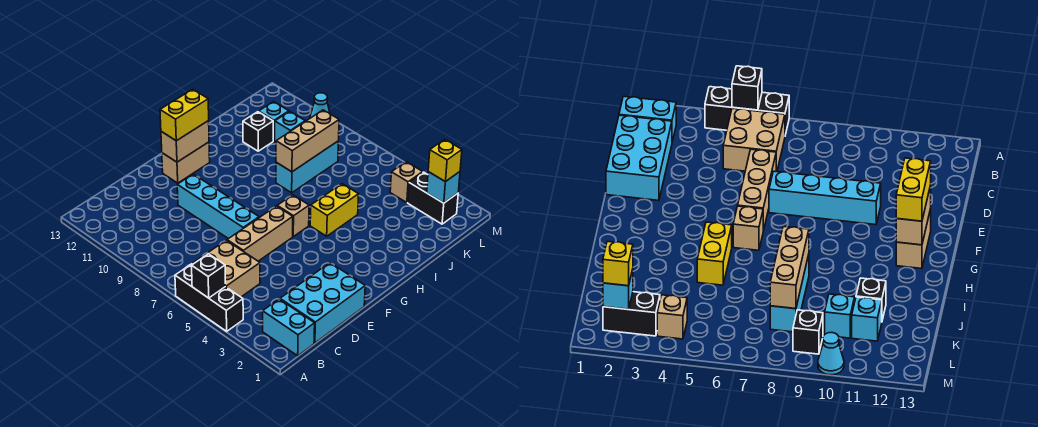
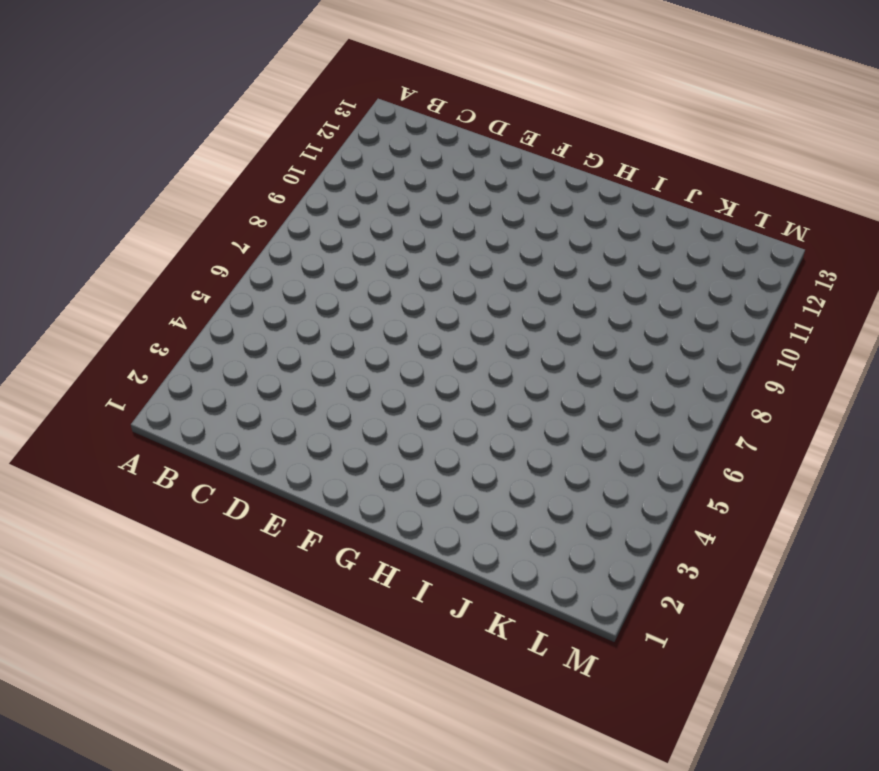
none -> black 1x3 brick [175,264,243,331]
none -> cyan 1x2 brick [263,299,315,356]
none -> tan 2x2 brick [193,240,260,297]

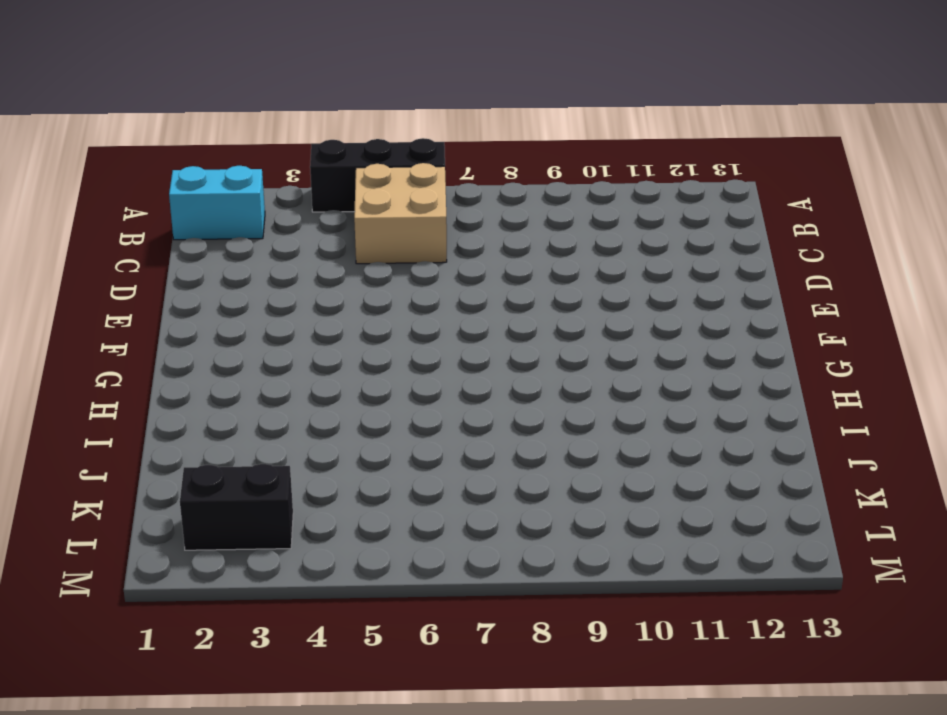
none -> cyan 2x3 brick [280,263,365,343]
none -> tan 1x3 brick [227,206,293,261]
none -> cyan 1x4 brick [177,174,259,239]

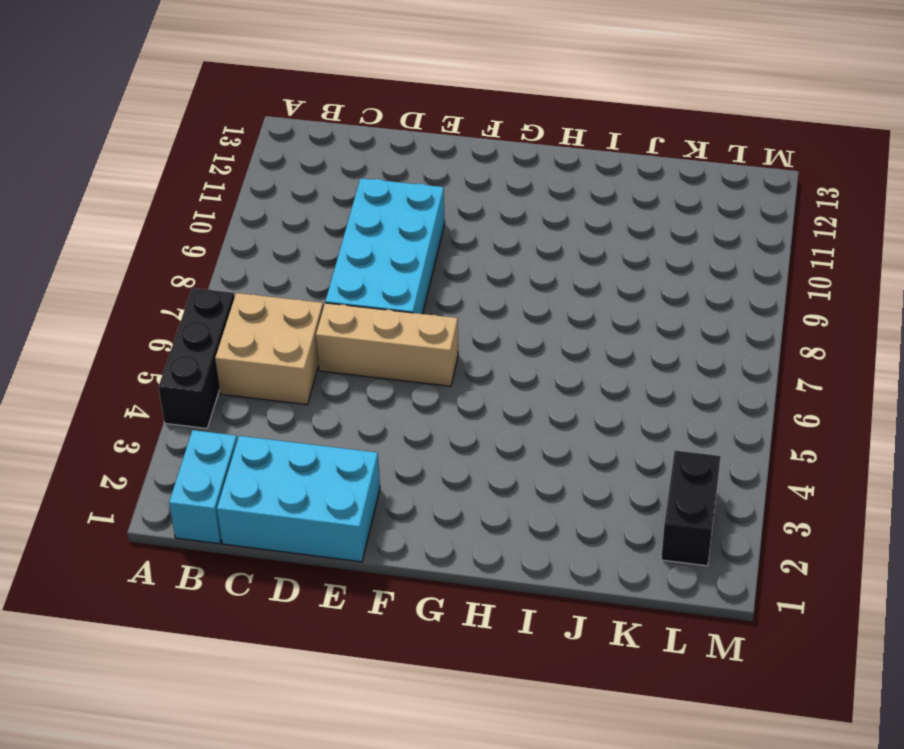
cyan 2x4 brick [325,178,445,314] -> cyan 1x4 brick [177,174,259,239]
none -> tan 1x2 brick [162,142,210,183]
none -> tan 1x1 brick [277,195,309,236]
none -> yellow 1x2 brick [310,184,359,236]

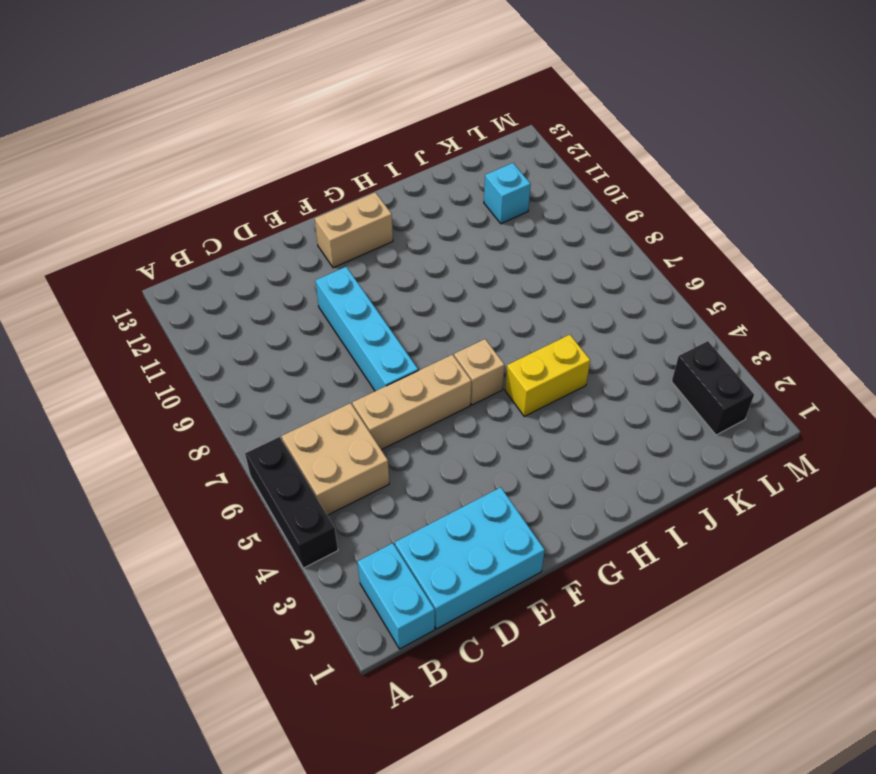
none -> cyan 1x3 brick [276,141,339,193]
none -> black 1x1 brick [243,112,273,151]
none -> cyan 1x1 brick [275,111,305,142]

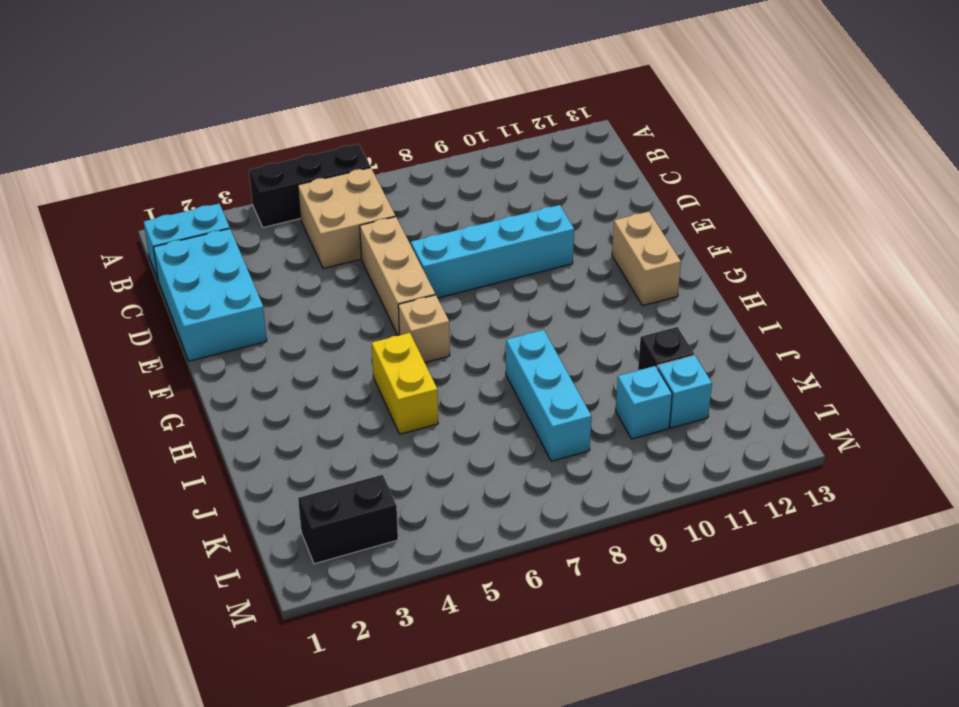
none -> tan 1x1 brick [390,162,423,203]
none -> black 1x1 brick [793,310,823,354]
none -> cyan 1x1 cone [310,93,330,118]

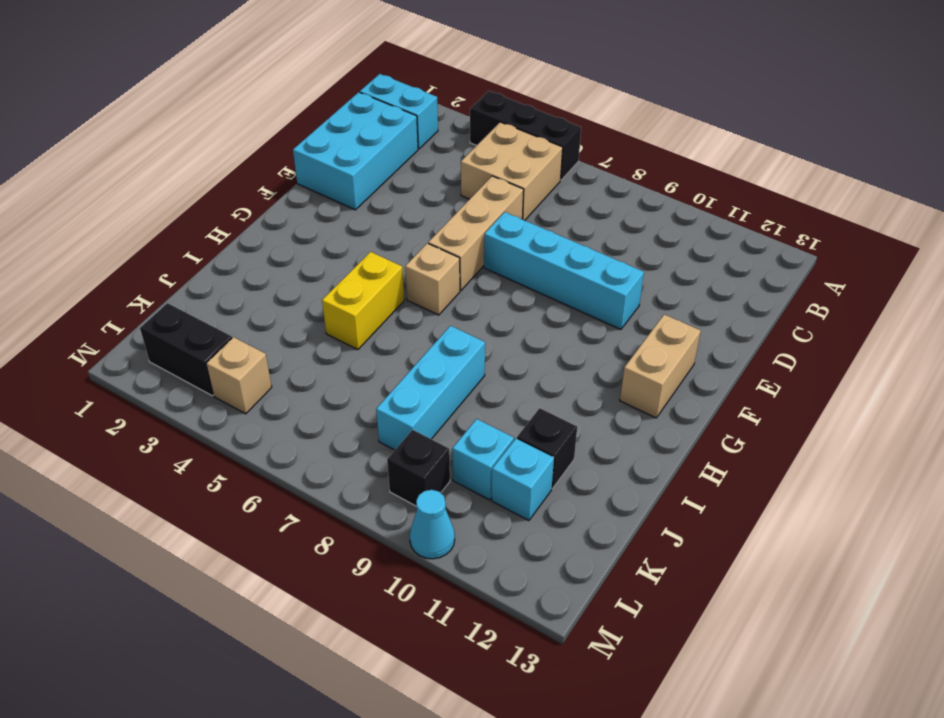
none -> black 1x1 brick [192,254,225,298]
none -> tan 1x2 brick [161,121,209,162]
none -> tan 1x3 brick [276,110,339,172]

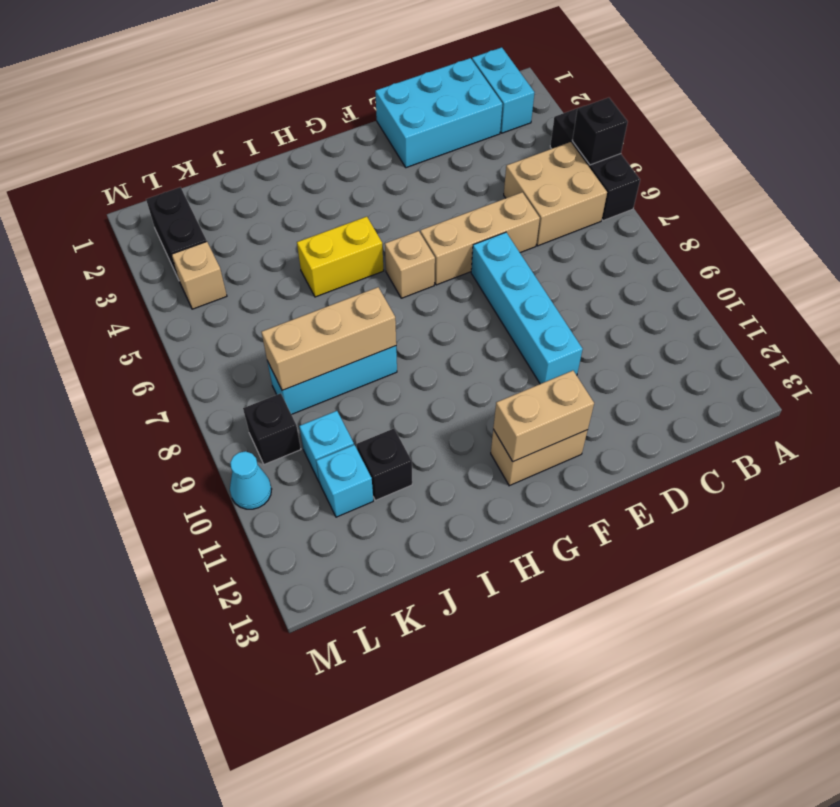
none -> cyan 1x1 brick [427,172,460,203]
none -> yellow 1x2 brick [160,89,209,141]
none -> yellow 1x1 brick [428,139,462,182]

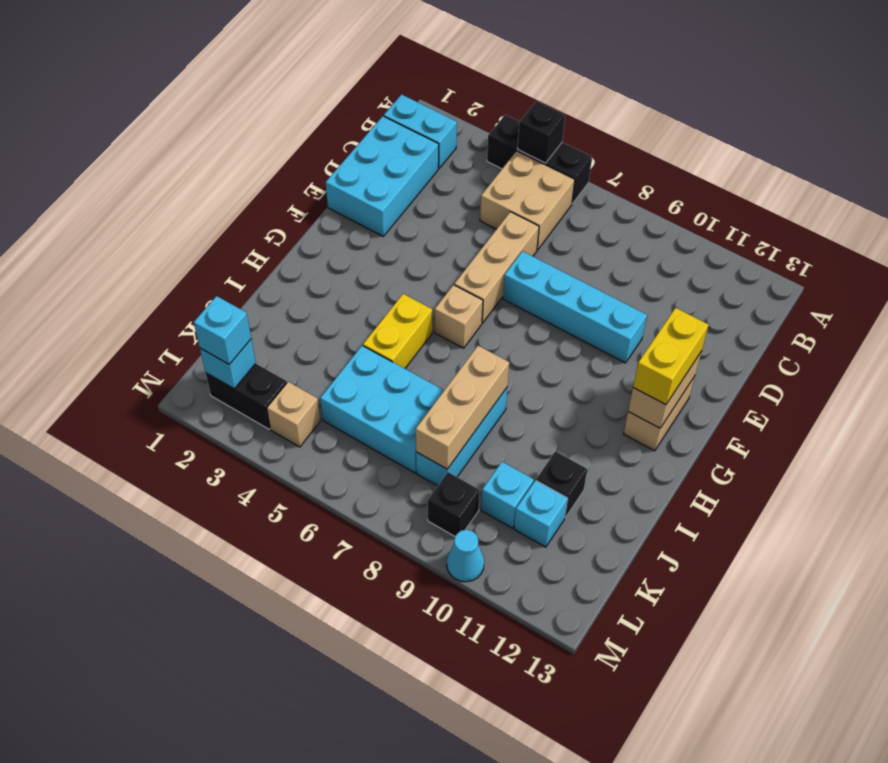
cyan 2x3 brick [320,346,444,473] -> none
cyan 1x1 brick [194,296,251,364] -> yellow 1x1 brick [428,139,462,182]

